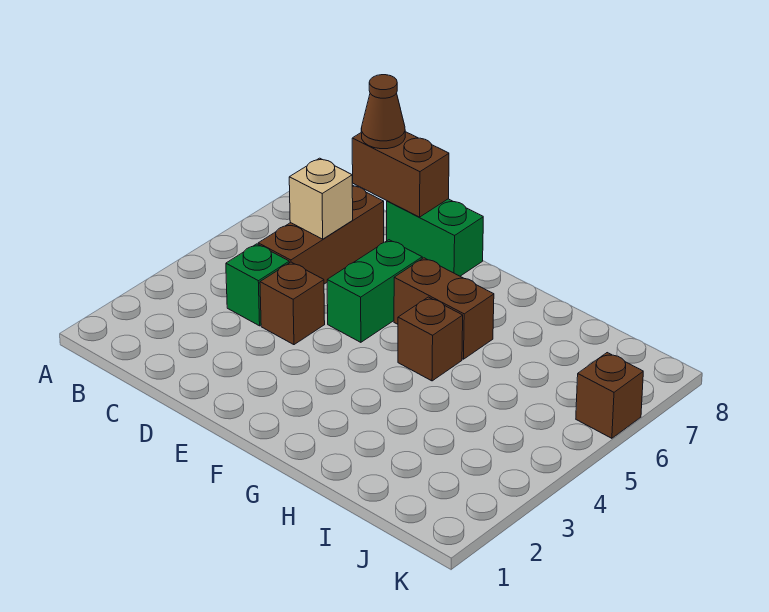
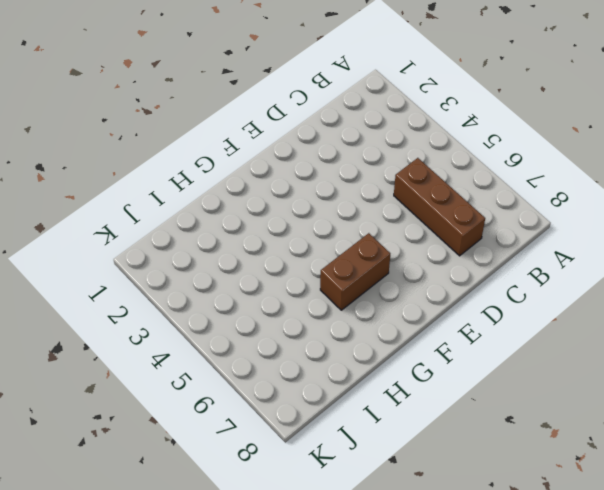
none -> green 1x1 brick [226,244,289,326]
none -> brown 1x1 brick [260,262,325,345]

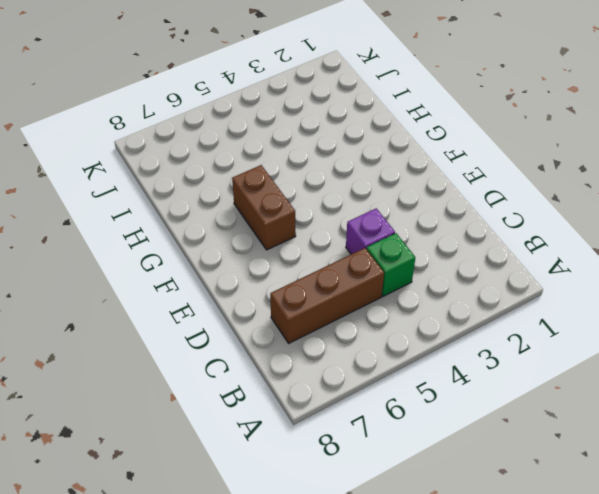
purple 1x1 brick [346,208,395,254] -> brown 1x1 brick [260,262,325,345]
none -> green 1x2 brick [387,199,483,276]
none -> green 1x2 brick [327,240,422,342]

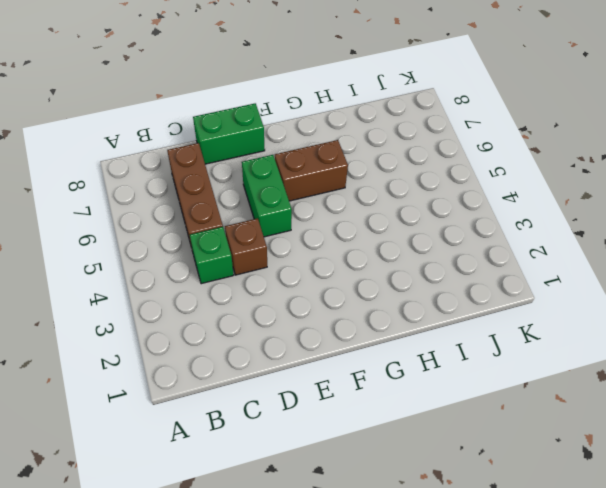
none -> brown 1x1 brick [398,297,463,381]
none -> brown 1x1 brick [576,353,643,438]

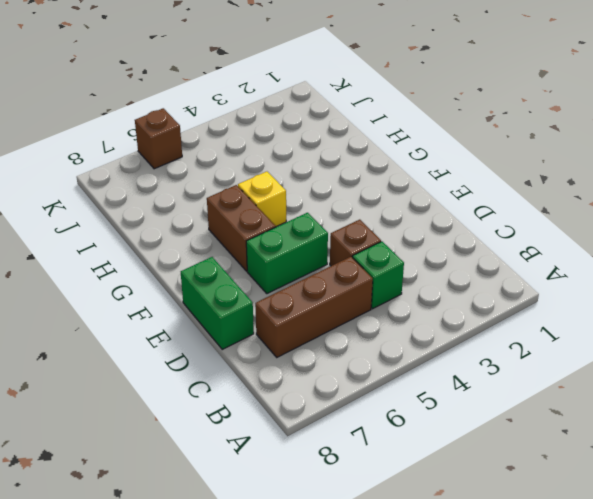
yellow 1x1 brick [238,172,286,227] -> brown 1x1 brick [398,297,463,381]
none -> tan 1x1 brick [289,158,353,239]
none -> brown 1x2 brick [352,132,449,217]

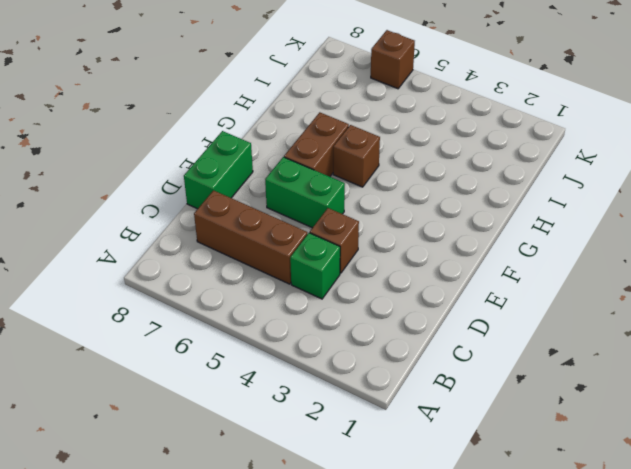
none -> tan 1x1 brick [289,158,353,239]
none -> brown 1x2 brick [352,132,449,217]

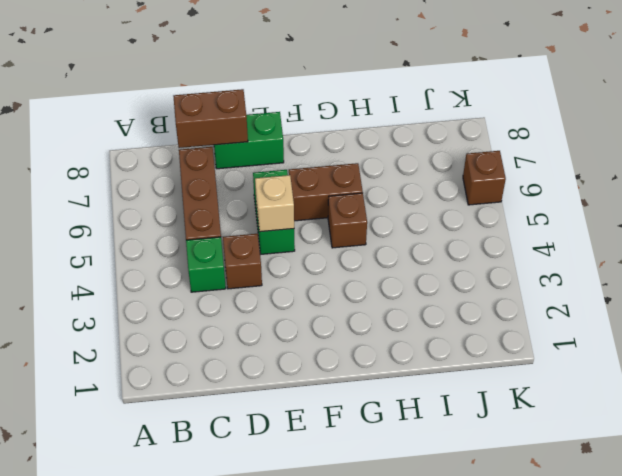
tan 1x1 brick [255,175,294,232] -> tan 1x1 brick moved to [289,158,353,239]
none -> brown 1x1 cone [361,75,405,149]

